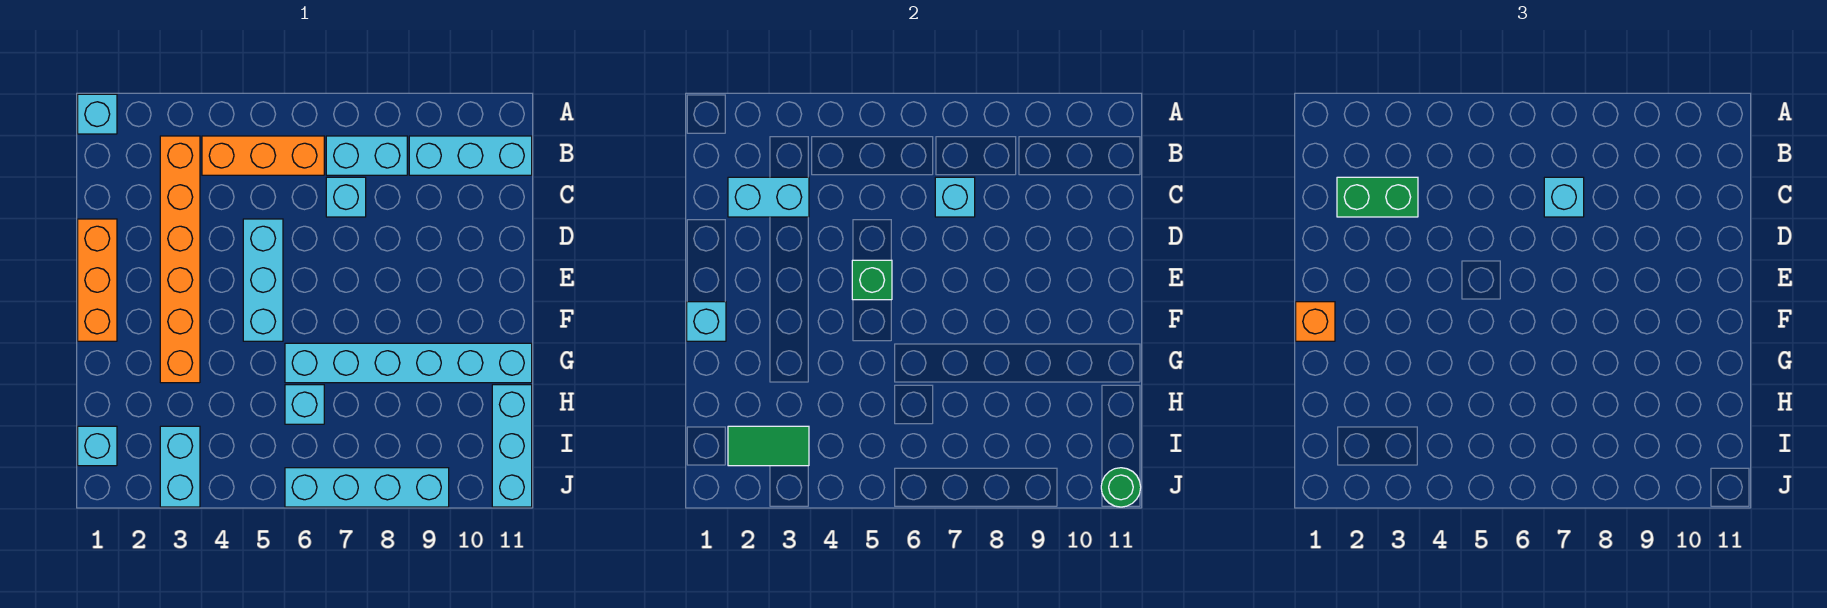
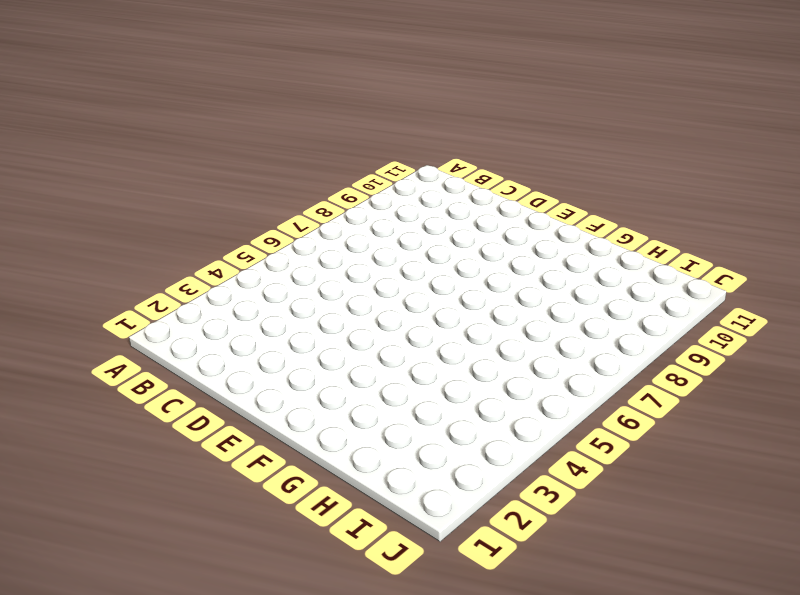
none -> cyan 1x1 brick [78,94,117,134]
none -> orange 1x6 brick [160,136,200,383]
none -> orange 1x3 brick [202,136,324,175]

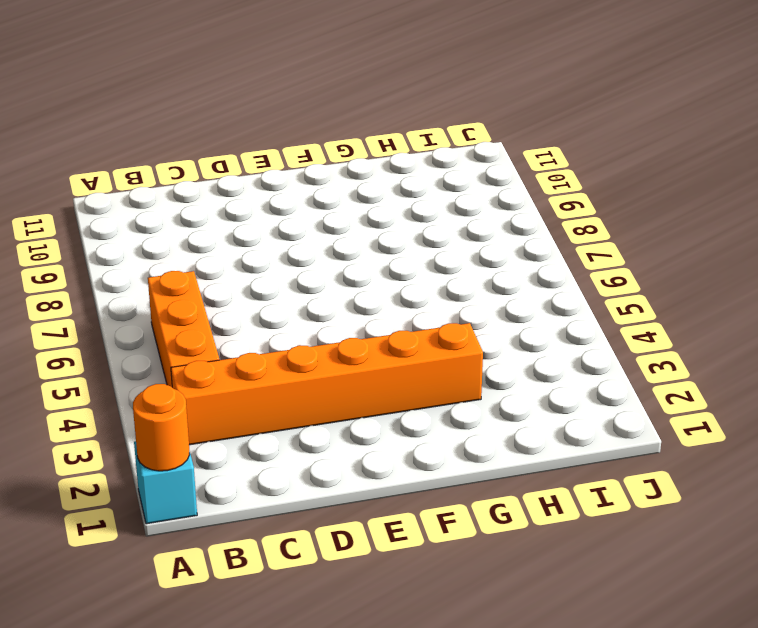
orange 1x1 round brick [133,384,189,471] -> none
none -> cyan 1x2 brick [326,136,407,175]
none -> cyan 1x3 brick [409,136,532,175]
none -> cyan 1x1 brick [326,177,366,217]

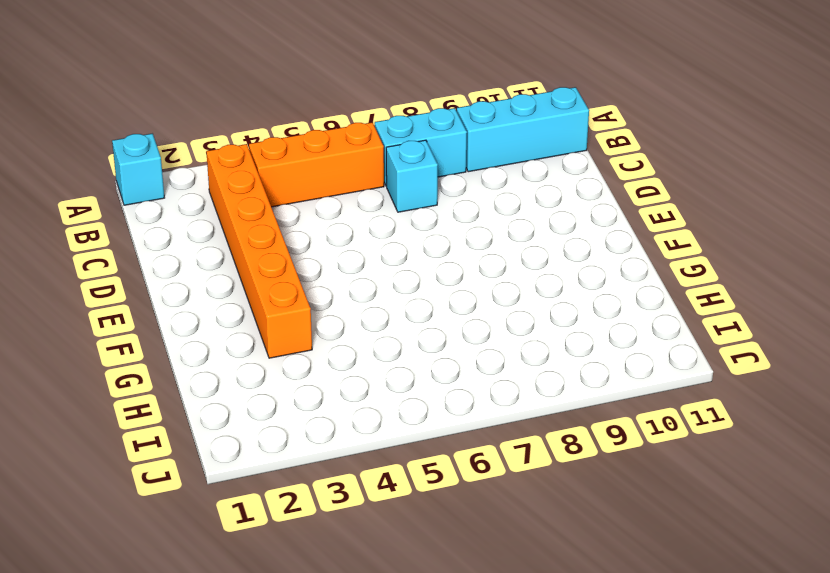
none -> orange 1x3 brick [78,219,117,341]
none -> cyan 1x3 brick [243,219,283,341]
none -> cyan 1x6 brick [285,343,532,383]

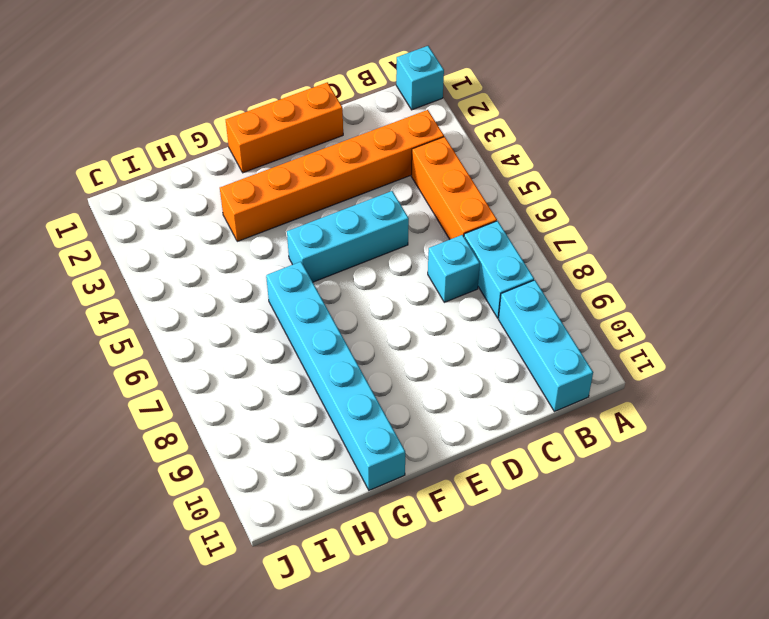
none -> cyan 1x1 brick [285,385,324,424]
none -> cyan 1x3 brick [492,385,532,507]
none -> cyan 1x1 brick [78,426,117,466]

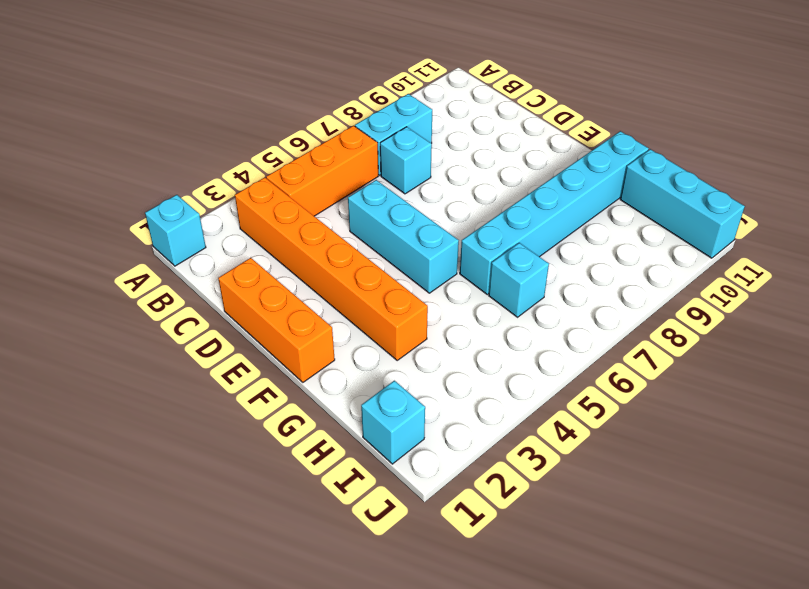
none -> cyan 1x3 brick [409,136,532,175]
none -> cyan 1x2 brick [160,426,200,507]
none -> cyan 1x4 brick [285,468,449,507]

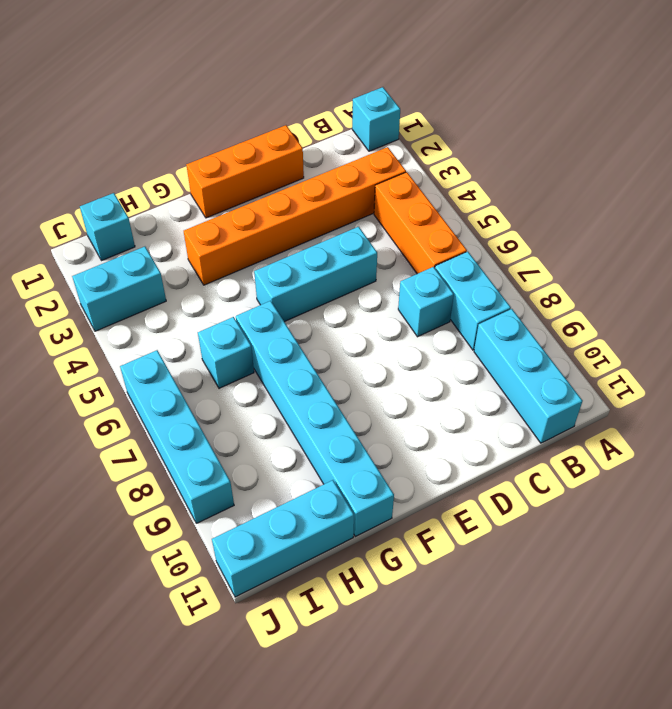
none -> cyan 1x2 brick [728,177,809,217]
none -> cyan 1x1 brick [935,177,975,217]
none -> green 1x1 brick [852,260,892,300]

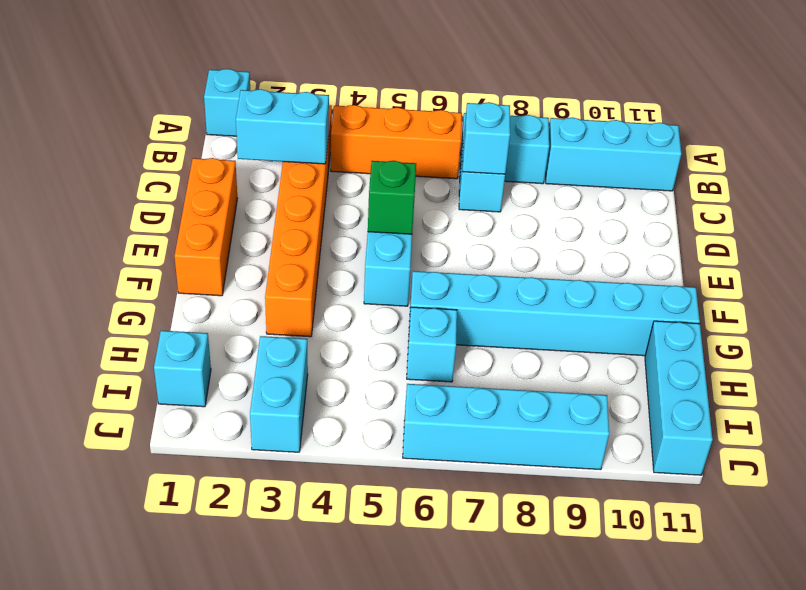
none -> cyan 1x1 brick [687,302,726,341]
none -> green 1x2 tile [728,426,809,466]
none -> green 1x1 round brick [1101,468,1141,507]

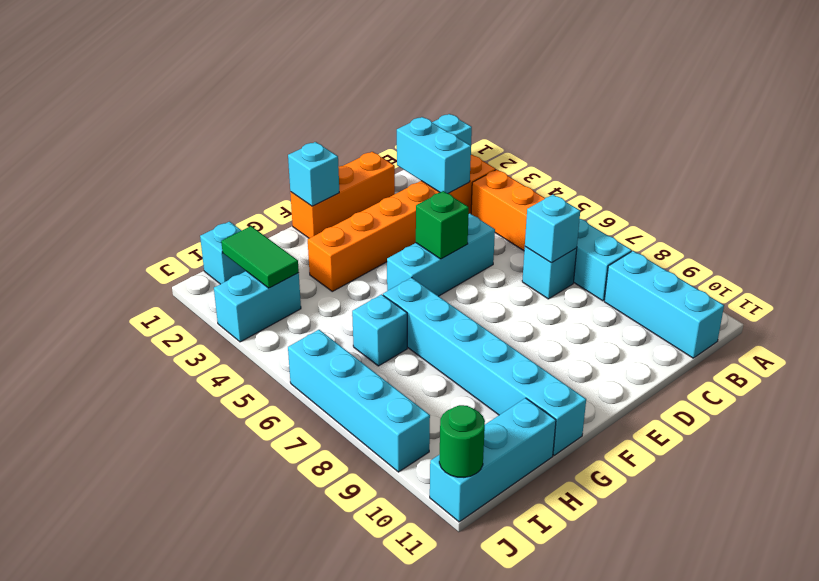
none -> green 1x2 brick [1337,177,1418,217]
none -> cyan 1x1 brick [1544,177,1584,217]
none -> orange 1x1 brick [1296,302,1335,341]

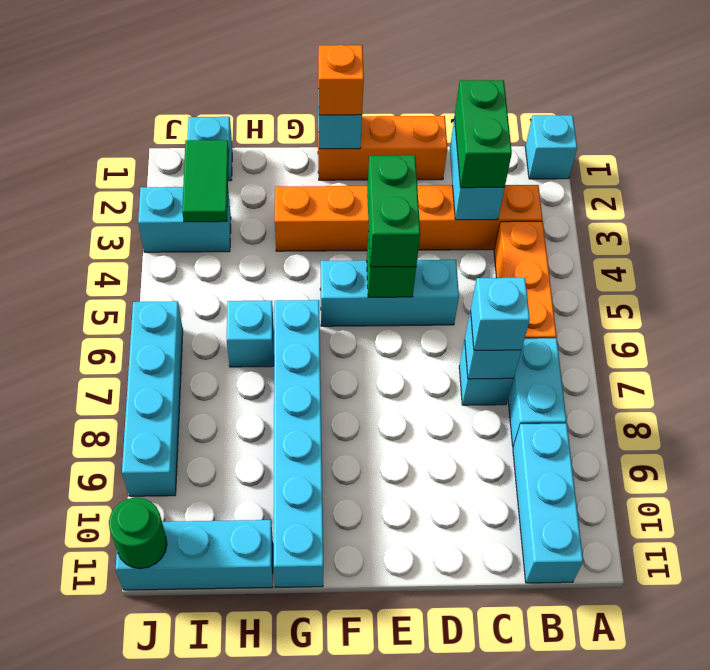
green 1x2 brick [367,155,420,267] -> none

